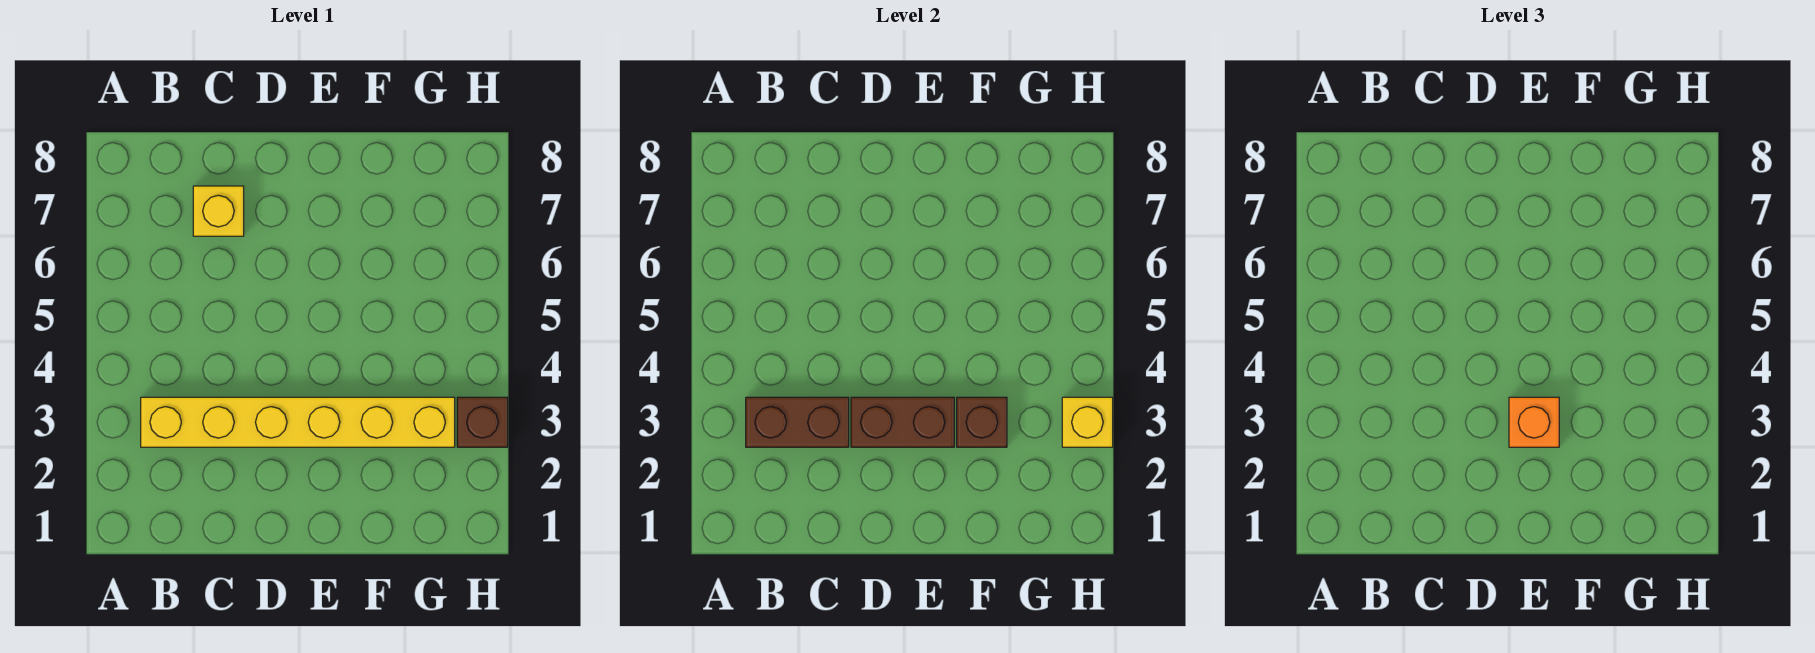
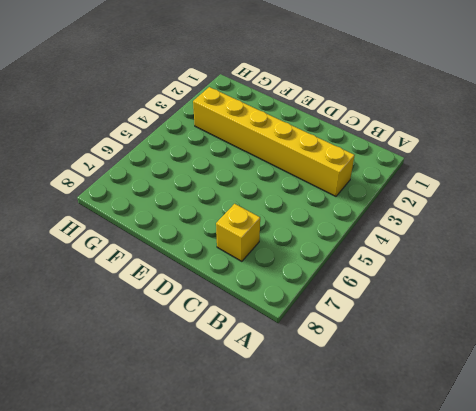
none -> brown 1x1 brick [457,397,508,447]
none -> brown 1x2 brick [746,397,849,447]

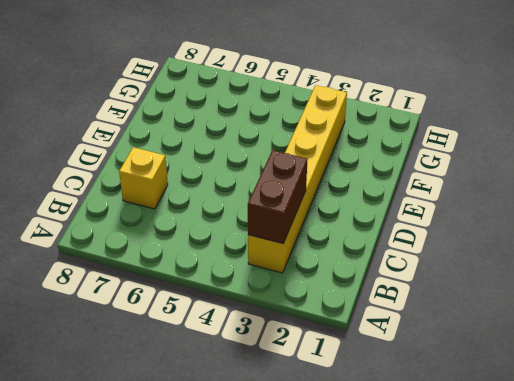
none -> brown 1x1 brick [457,397,508,447]
none -> brown 1x2 brick [851,397,954,447]

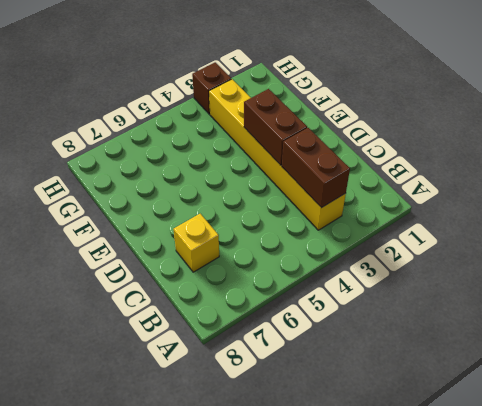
none -> brown 1x1 brick [957,397,1007,447]
none -> yellow 1x1 brick [1062,397,1113,447]

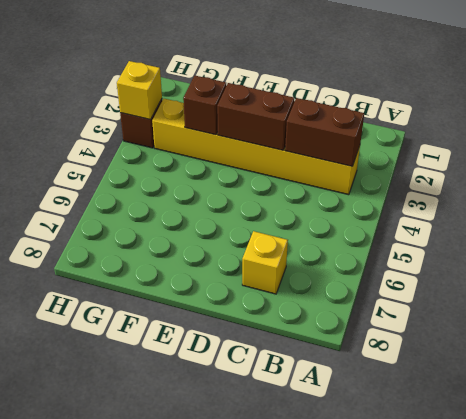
none -> orange 1x1 brick [1509,397,1559,447]

